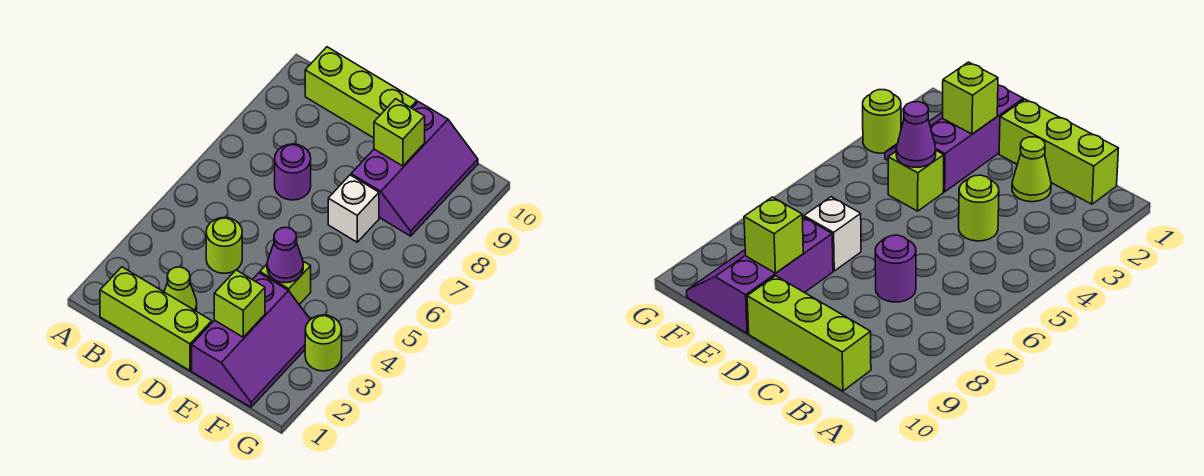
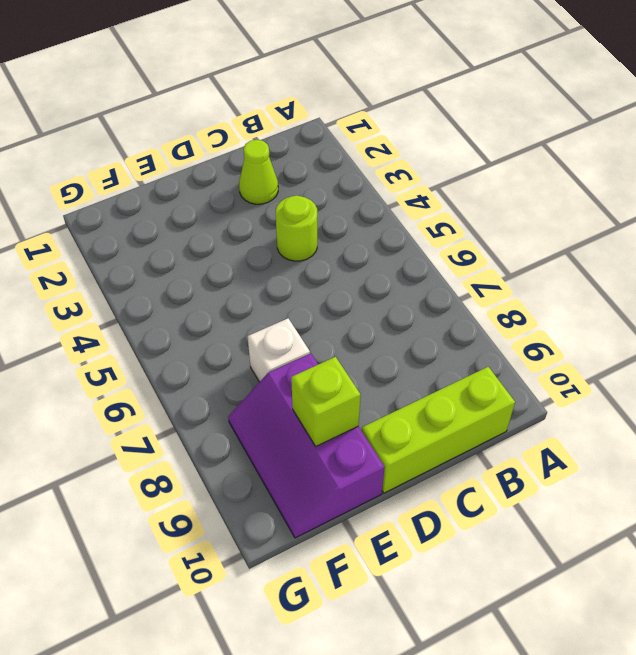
none -> lime 1x3 brick [100,267,212,371]
none -> purple 1x1 round brick [275,144,311,200]
none -> purple 2x3 slope [192,273,310,407]

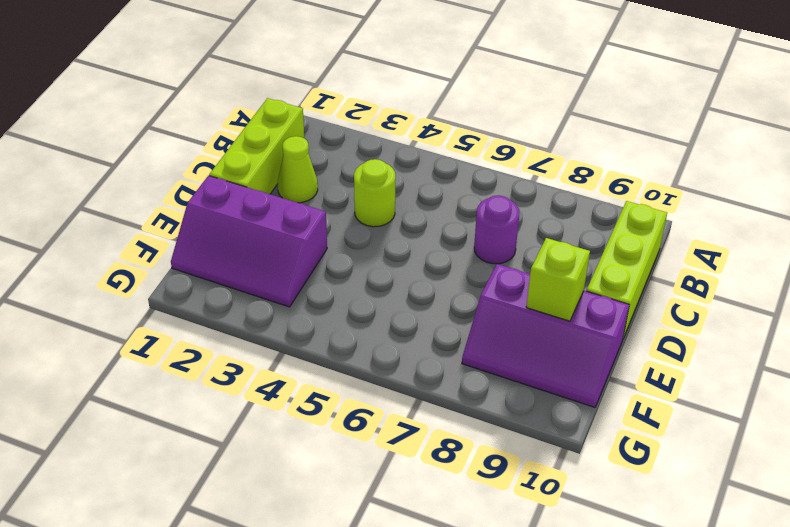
none -> lime 1x1 brick [260,261,311,305]
none -> white 1x1 brick [328,175,379,242]
none -> lime 1x1 round brick [305,315,342,371]

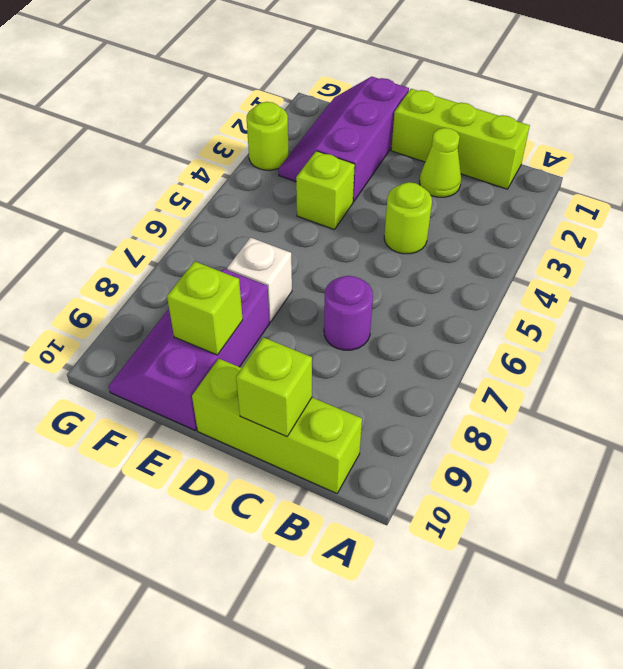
lime 1x1 brick [236,337,312,437] -> lime 1x1 brick moved to [214,270,265,337]
none -> purple 1x1 cone [267,227,303,283]

